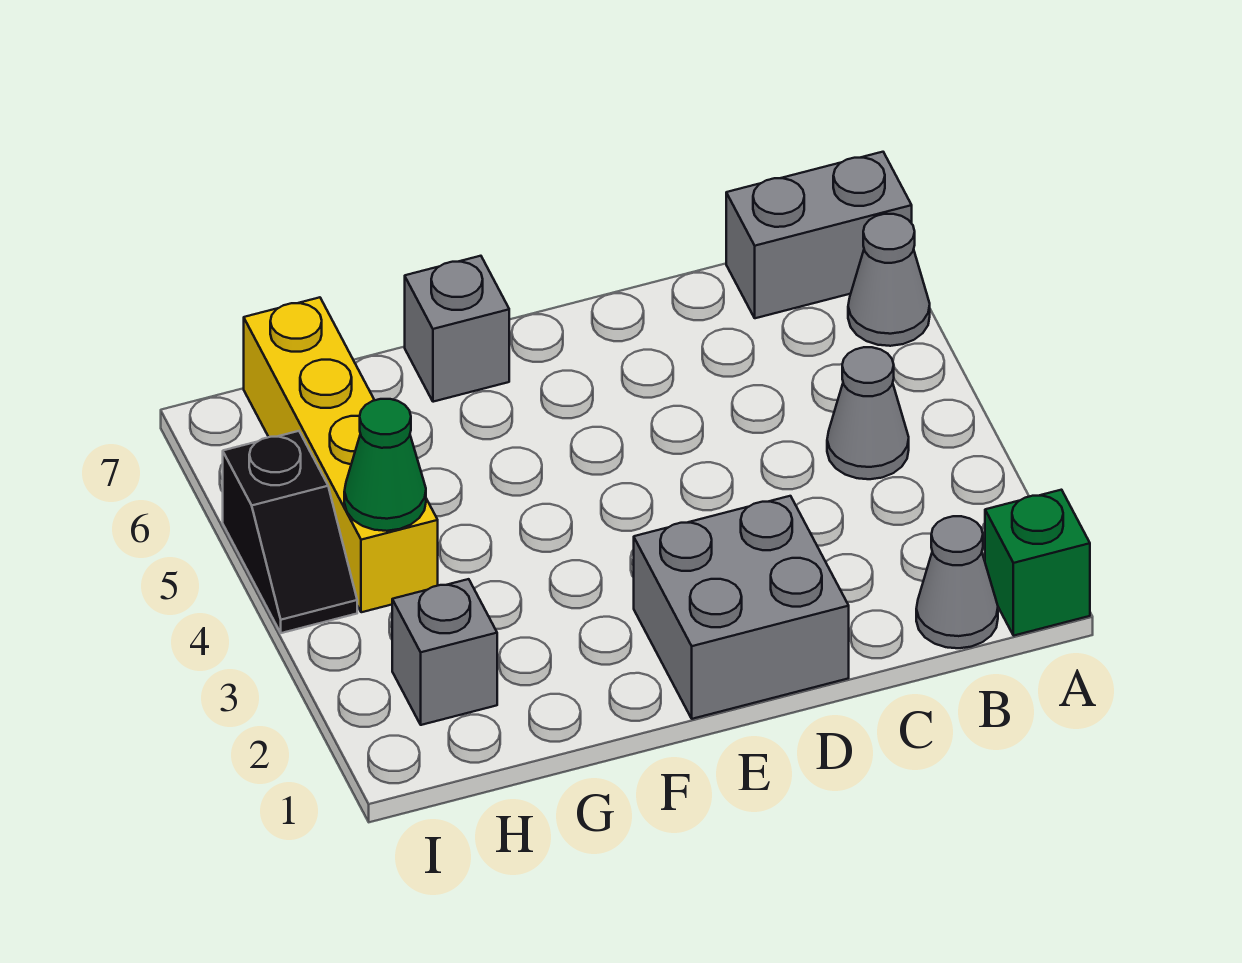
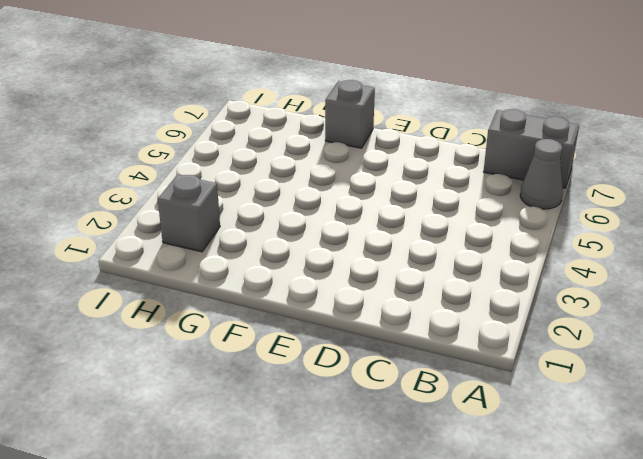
none -> green 1x1 brick [985,490,1090,636]
none -> grey 1x1 cone [916,516,998,648]

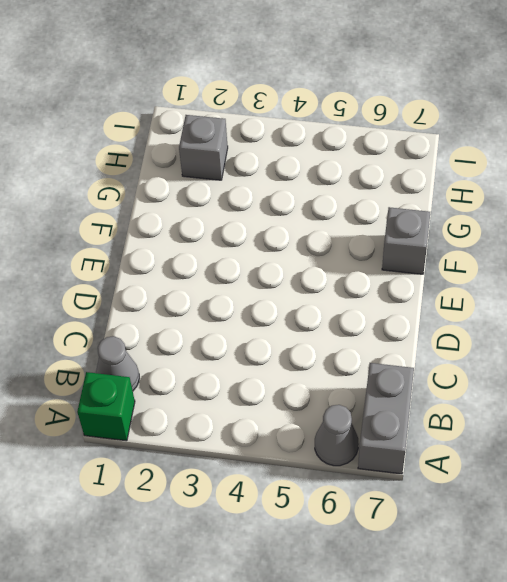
none -> grey 1x1 cone [827,347,909,479]
none -> grey 2x2 brick [634,496,849,719]

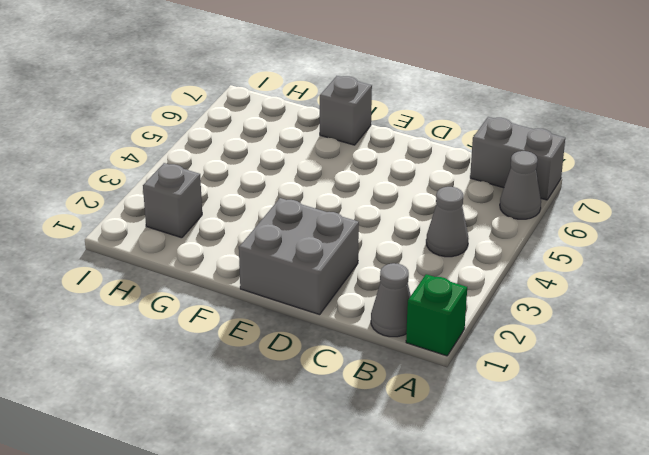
none -> yellow 1x4 brick [244,297,438,612]
none -> black 1x2 slope [223,431,357,633]

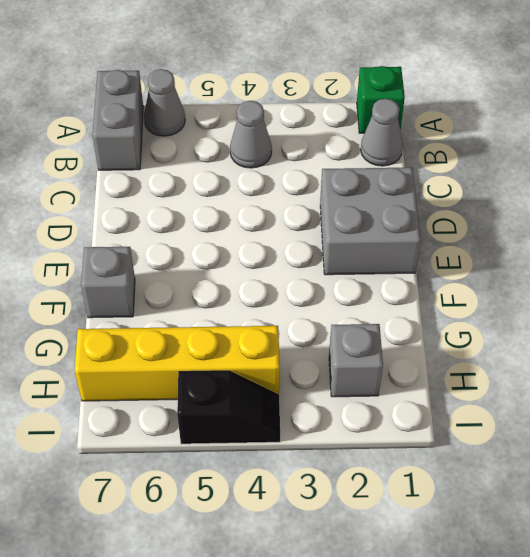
none -> green 1x1 cone [344,399,426,531]

